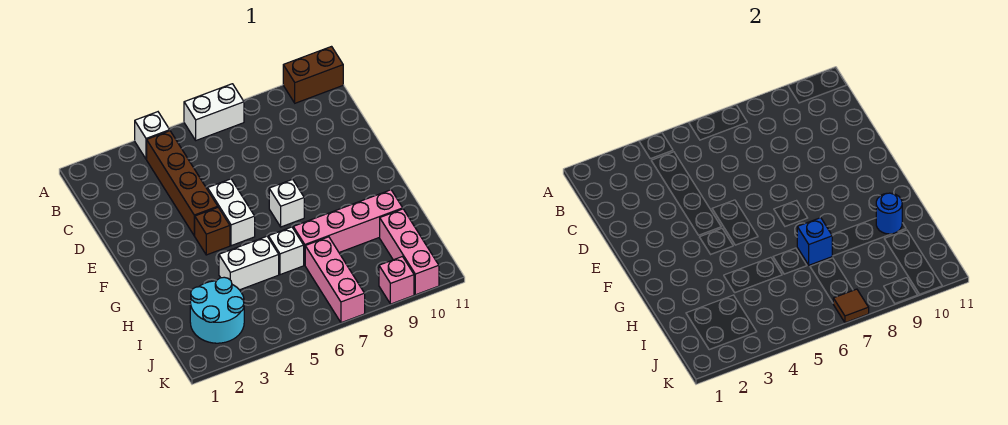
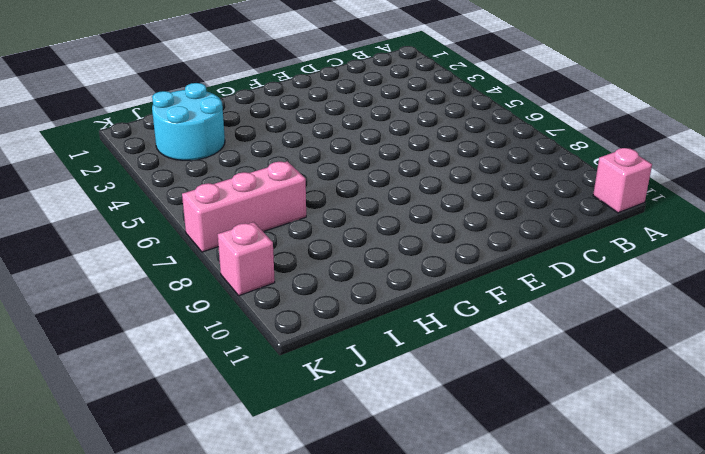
pink 1x1 brick [593,148,652,213] -> brown 1x2 brick [283,47,343,103]
none -> white 1x1 brick [135,112,170,159]
none -> white 1x2 brick [184,84,244,140]
none -> brown 1x4 brick [147,131,218,236]

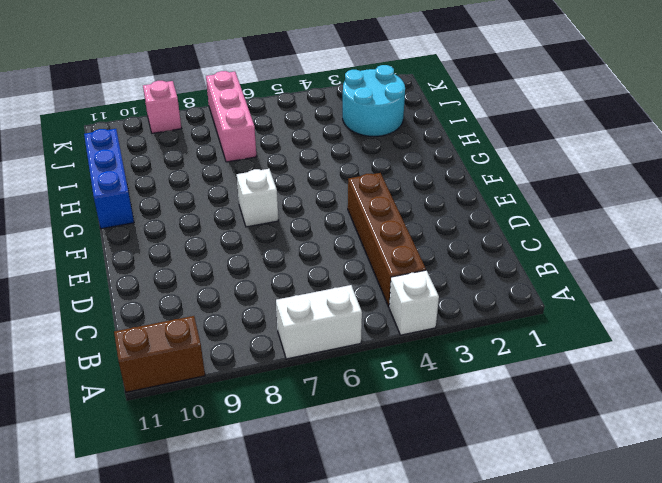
blue 1x3 brick [84,129,134,229] -> none
none -> white 1x2 brick [208,179,255,246]
none -> brown 1x1 brick [195,208,230,255]
none -> white 1x2 brick [219,236,279,290]

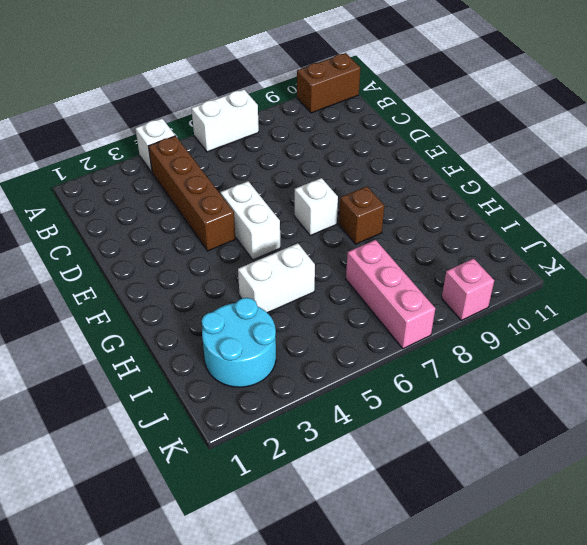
brown 1x1 brick [339,186,384,244] -> brown 1x1 brick moved to [195,208,230,255]
none -> white 1x1 brick [268,227,304,275]
none -> pink 1x4 brick [293,190,403,265]
none -> pink 1x3 brick [380,209,439,295]

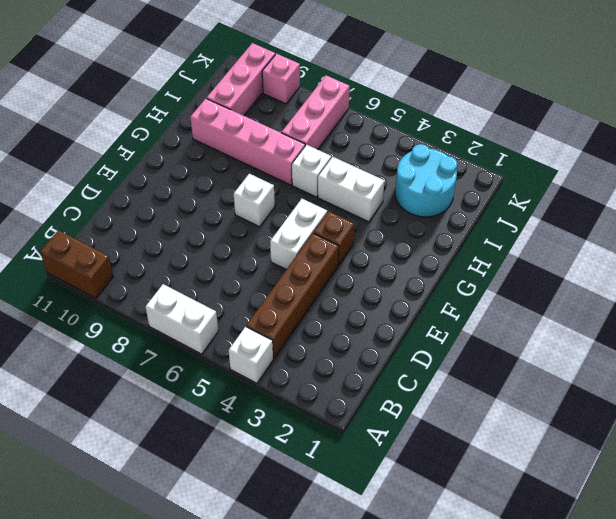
none -> blue 1x1 brick [797,218,832,265]
none -> blue 1x1 round brick [876,193,902,234]
none -> brown 1x1 tile [833,289,869,323]

